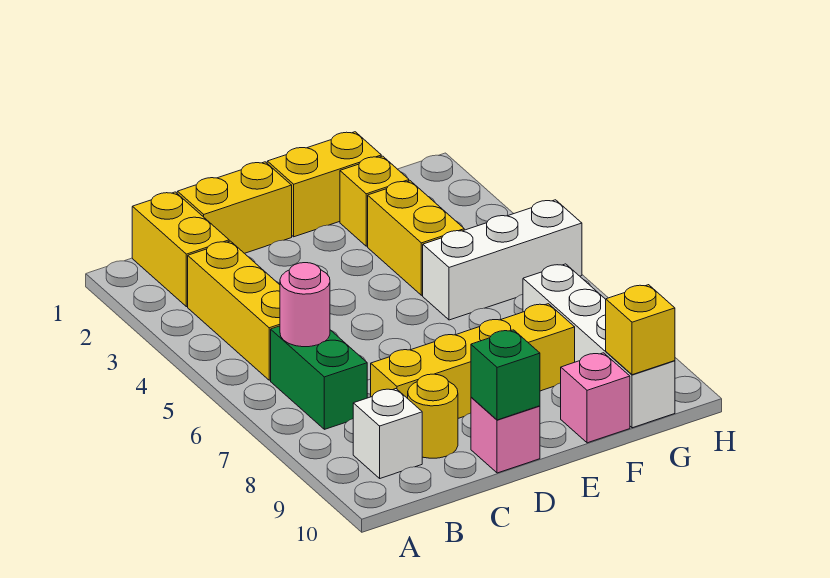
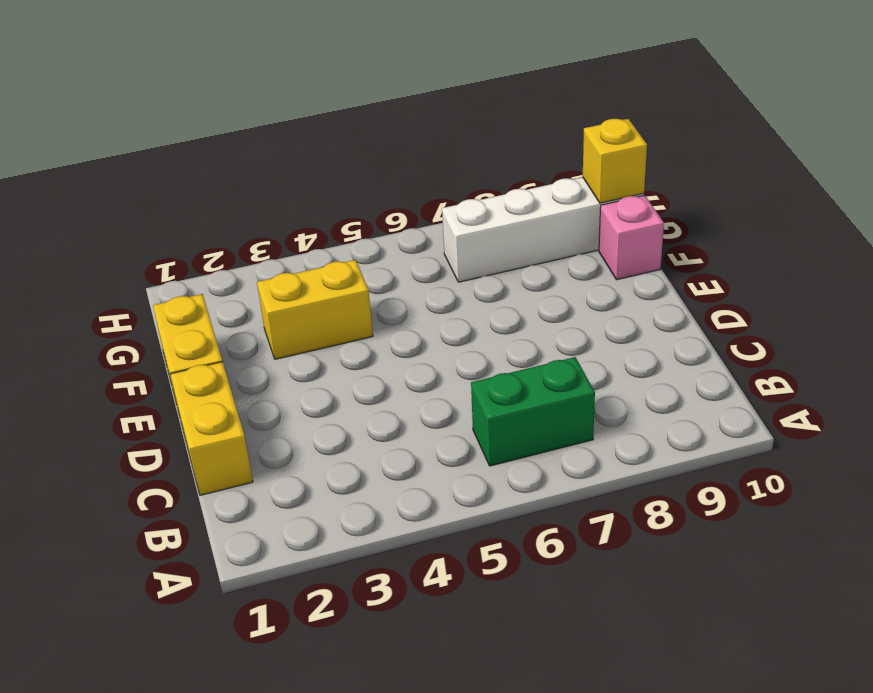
none -> yellow 1x2 brick [132,192,229,307]
none -> yellow 1x3 brick [188,241,280,380]
none -> white 1x1 brick [353,389,422,478]

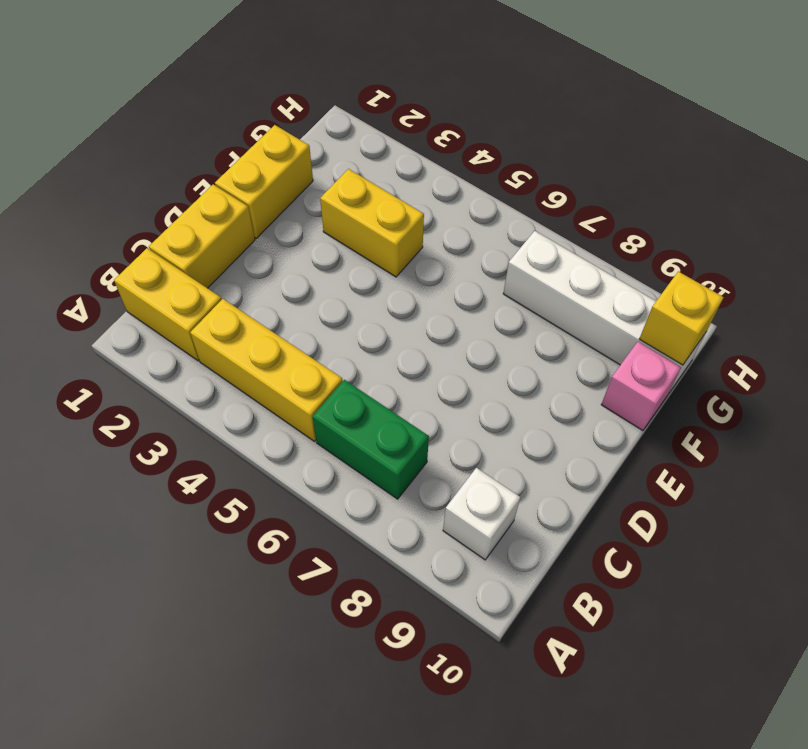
none -> yellow 1x4 brick [371,304,575,418]
none -> yellow 1x1 round brick [408,374,458,458]
none -> pink 1x1 brick [471,397,540,473]

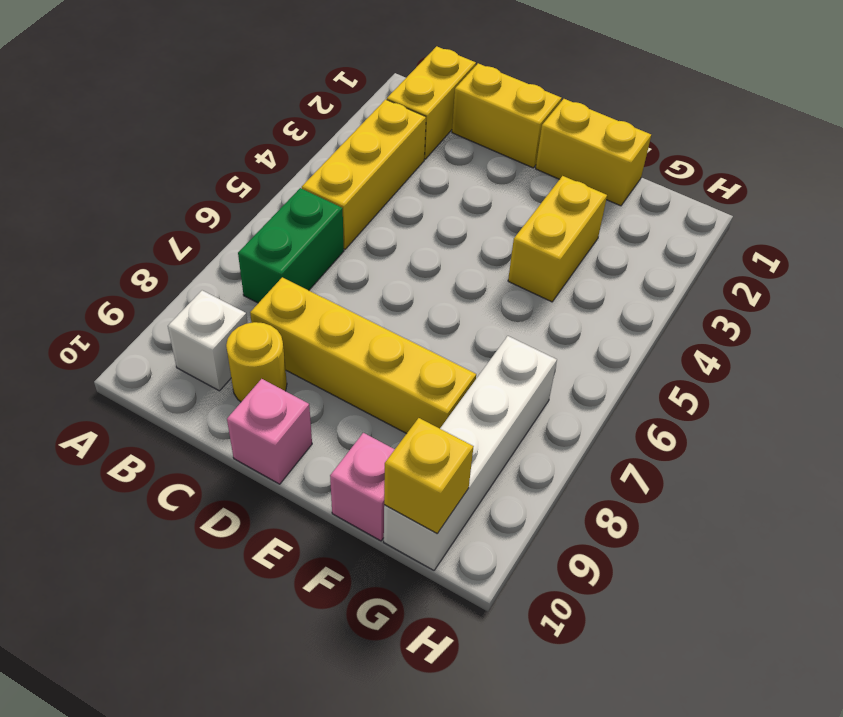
none -> yellow 1x1 brick [340,156,409,246]
none -> white 1x3 brick [423,200,582,320]
none -> pink 1x1 round brick [280,263,330,347]

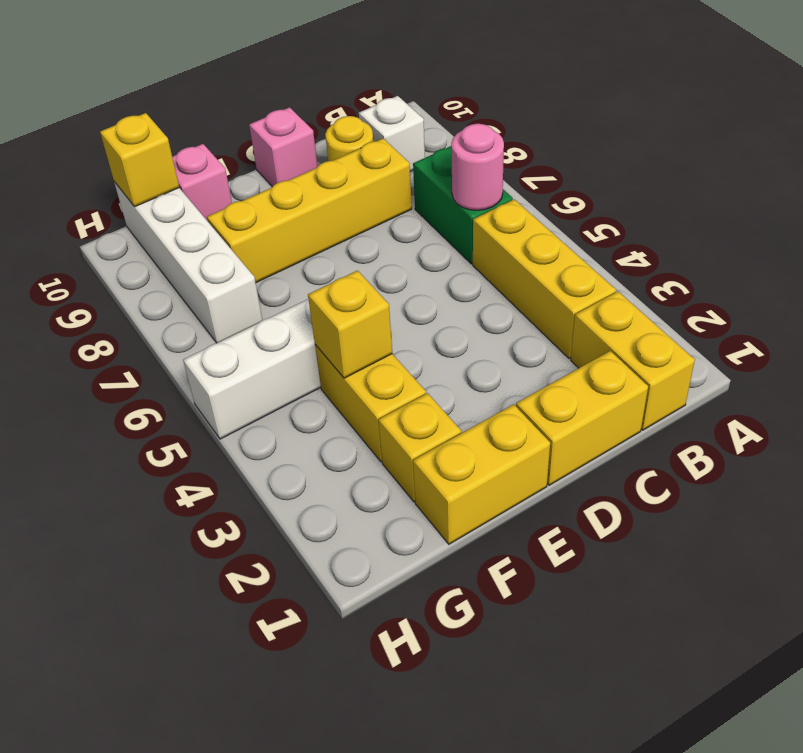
yellow 1x1 brick [308,271,392,378] -> none
none -> green 1x1 brick [471,330,540,420]

